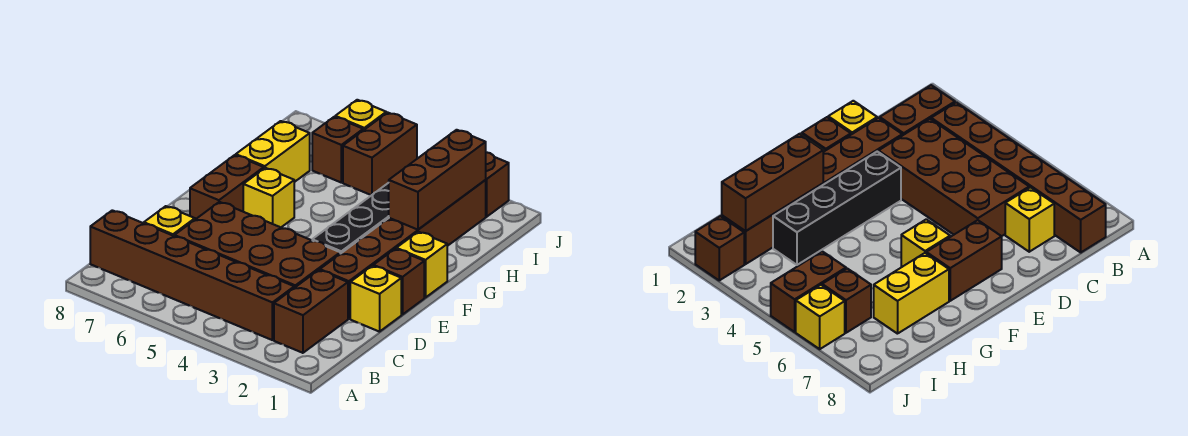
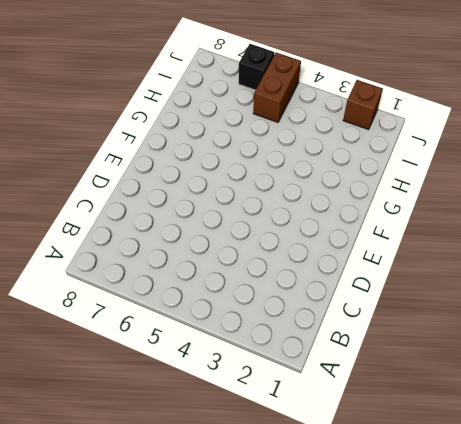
black 1x1 brick [239,44,275,90] -> yellow 1x1 brick [335,100,386,130]
none -> brown 1x2 brick [274,270,348,353]
none -> brown 1x6 brick [90,210,294,340]
none -> brown 2x4 brick [175,202,340,288]

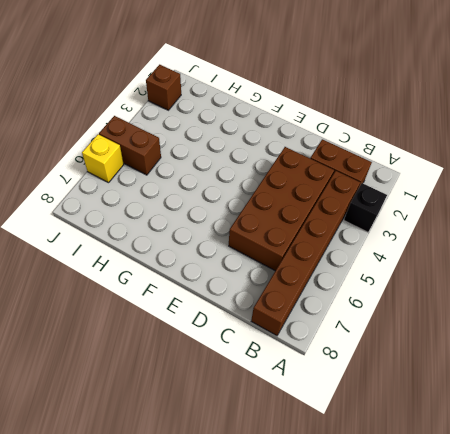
black 1x1 brick [344,183,387,232] -> none
none -> yellow 1x1 brick [144,206,195,236]
none -> yellow 1x1 brick [350,266,401,332]
none -> brown 1x6 brick [320,180,486,319]

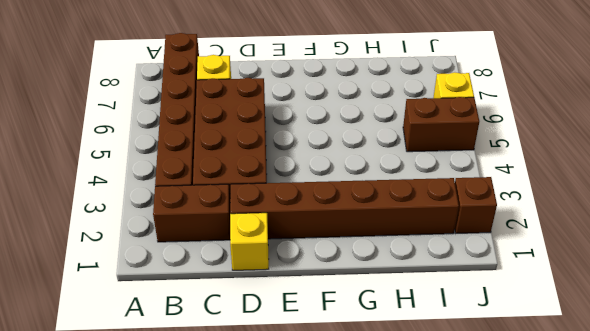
none -> brown 1x1 brick [373,249,424,315]
none -> black 1x4 brick [312,183,389,254]
none -> brown 1x2 brick [190,155,264,219]

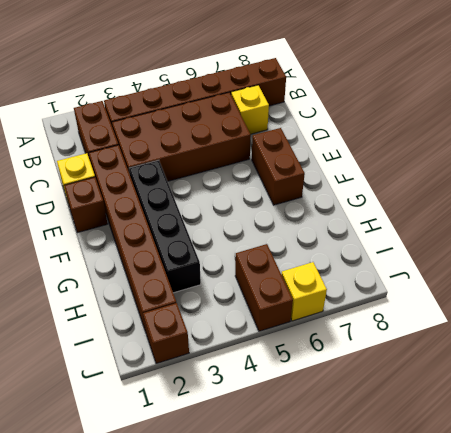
none -> yellow 1x1 brick [396,232,447,298]
none -> yellow 1x1 brick [243,168,294,227]
none -> yellow 1x2 brick [236,121,310,182]

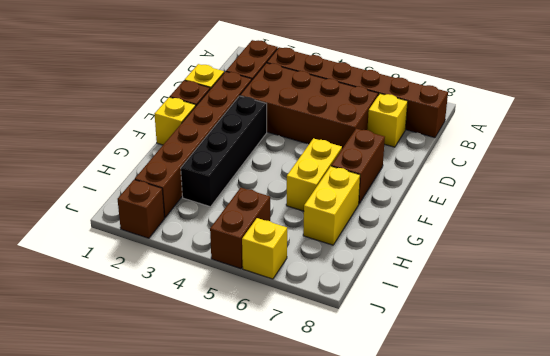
yellow 1x2 brick [286,138,342,211] -> yellow 1x1 brick [243,168,294,227]
none -> brown 1x1 brick [312,117,363,183]
none -> brown 1x3 brick [389,130,486,230]

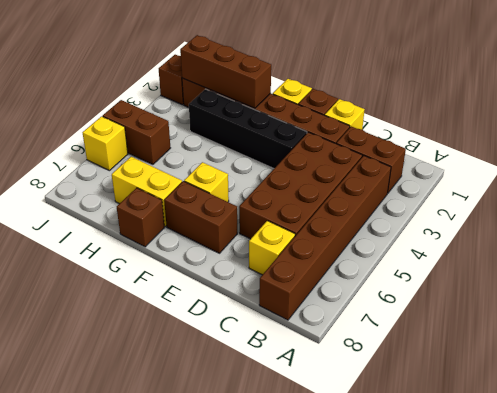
brown 1x1 brick [117,188,164,247] -> brown 1x1 brick moved to [312,117,363,183]

